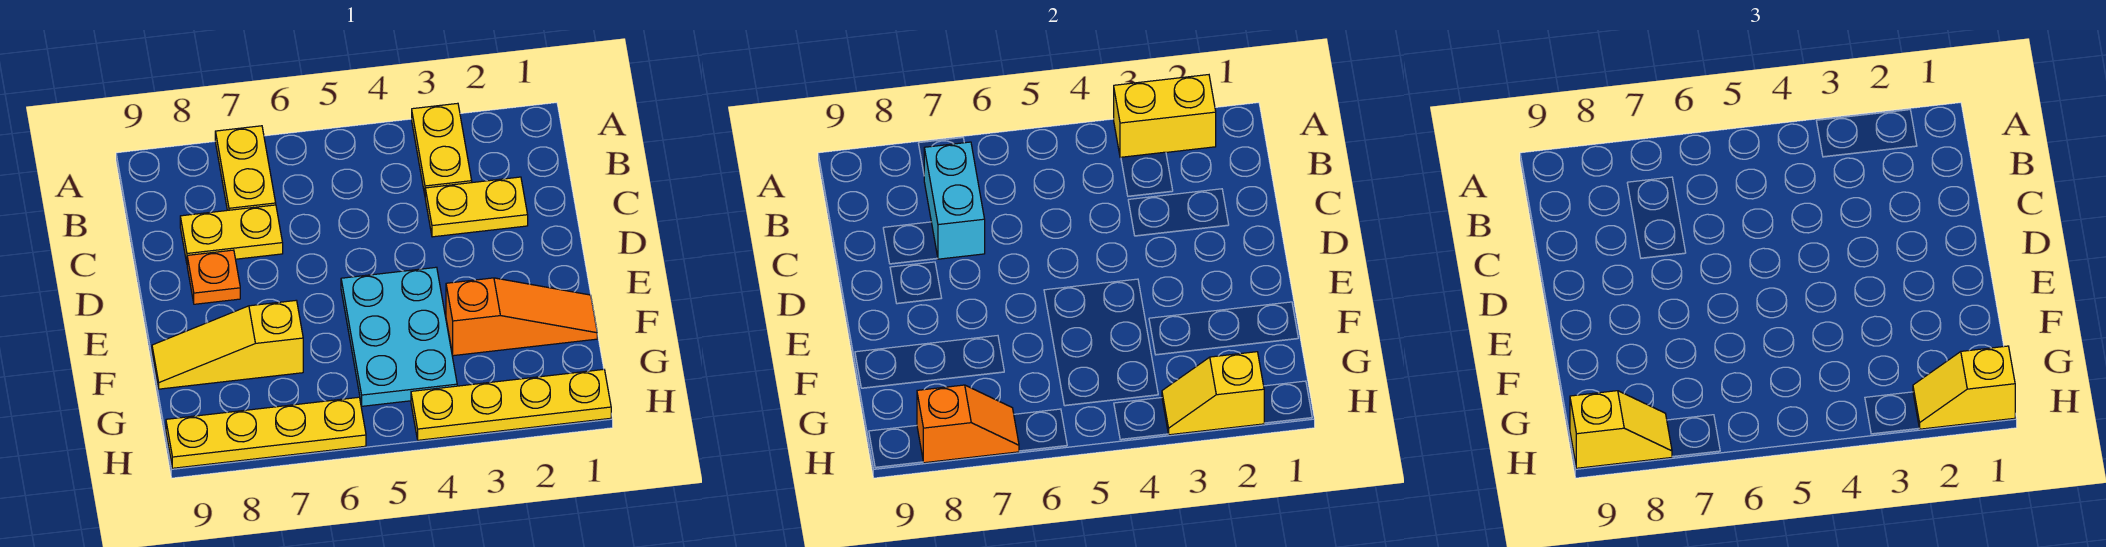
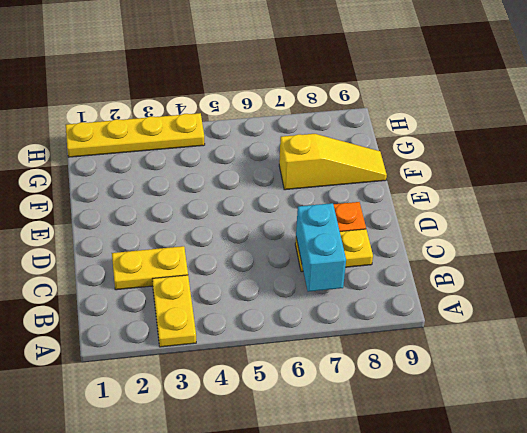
none -> yellow 1x2 plate [215,126,276,210]
none -> cyan 2x3 plate [341,267,457,406]
none -> orange 1x3 slope [446,278,597,356]

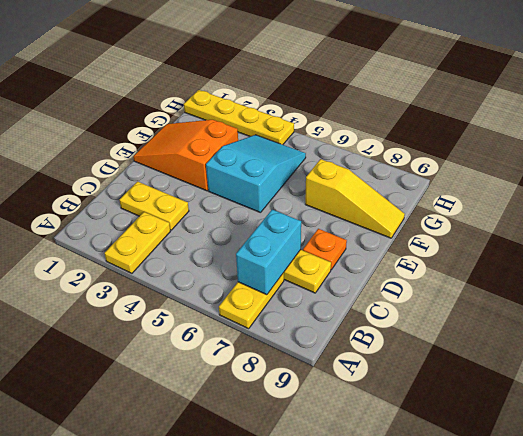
orange 2x3 slope [133,120,238,191] -> orange 1x3 slope [446,278,597,356]
cyan 2x3 slope [206,135,306,213] -> cyan 2x3 plate [341,267,457,406]
none -> yellow 1x4 plate [166,397,366,468]
none -> yellow 1x2 brick [1114,75,1216,158]
none -> yellow 1x2 slope [1162,352,1264,435]

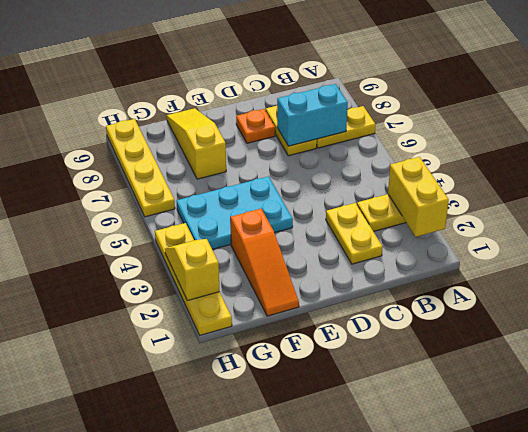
none -> orange 1x2 slope [917,385,1019,463]
none -> yellow 1x2 slope [1913,346,2015,429]
none -> yellow 1x2 slope [1570,391,1672,468]

